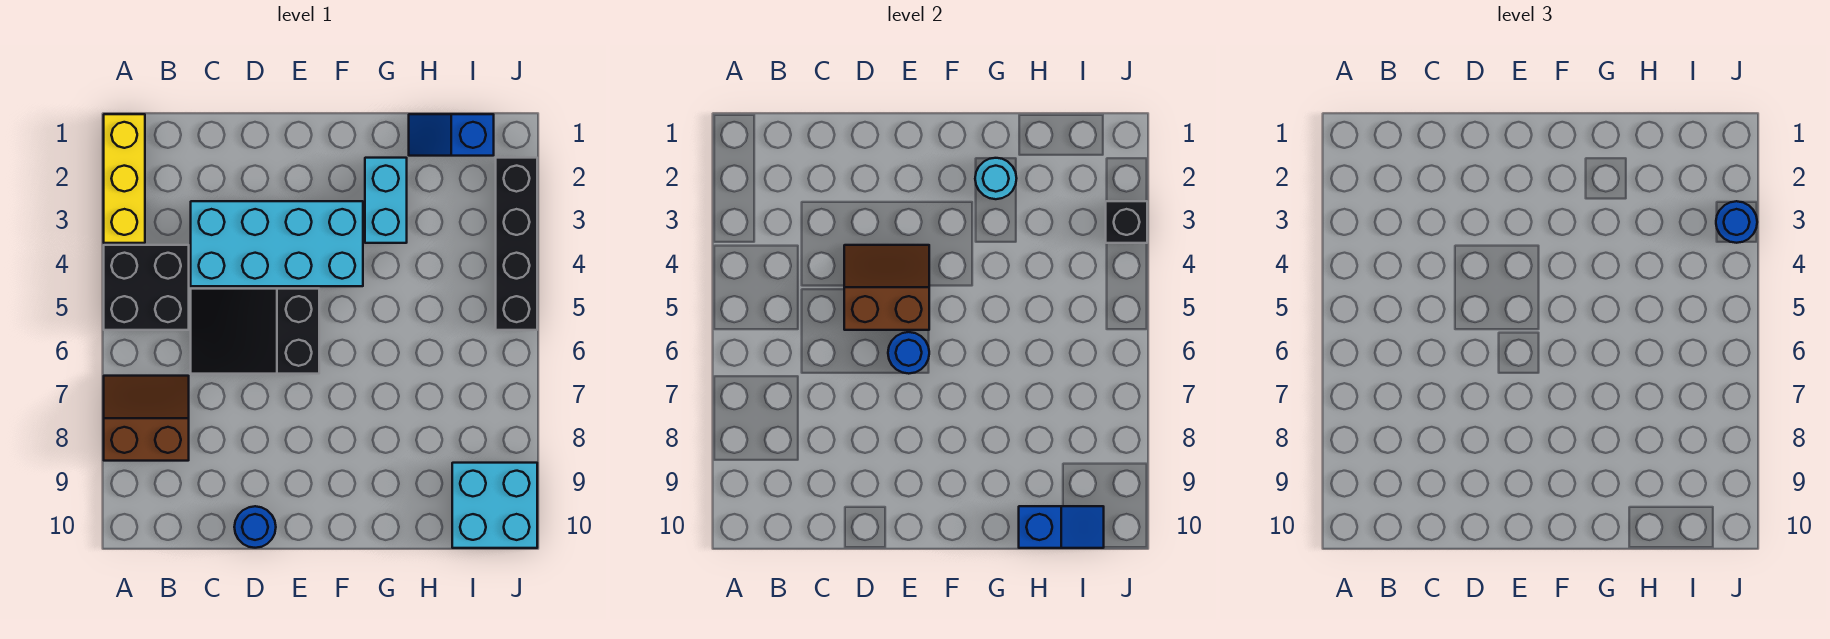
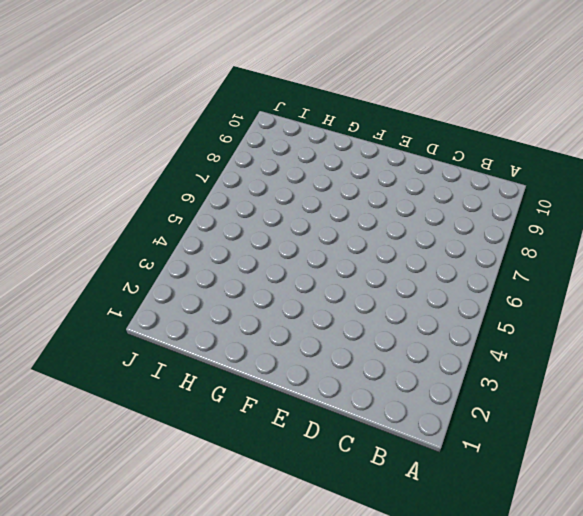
none -> yellow 1x3 brick [104,114,145,243]
none -> black 2x2 brick [104,245,189,330]
none -> brown 2x2 slope [104,376,189,461]

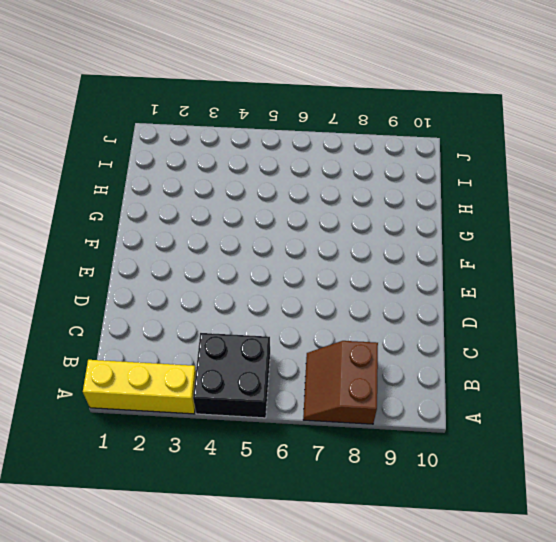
none -> cyan 2x4 brick [191,201,363,286]
none -> black 2x3 slope [191,289,319,374]
none -> blue 1x1 round brick [234,506,276,548]

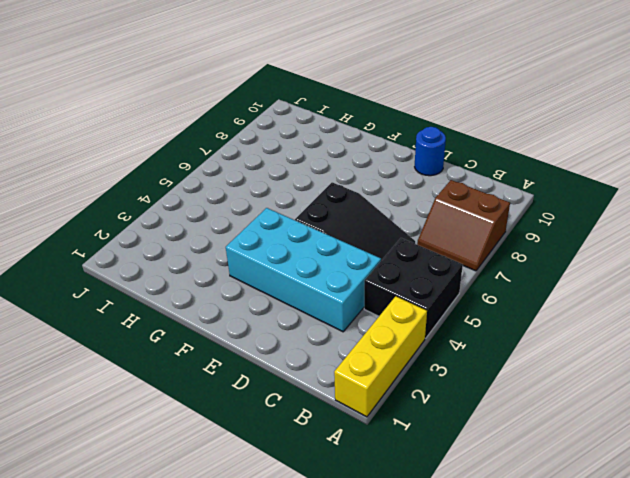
none -> cyan 1x2 brick [365,158,407,243]
none -> blue 1x2 slope [409,114,494,156]
none -> cyan 2x2 brick [452,463,537,548]

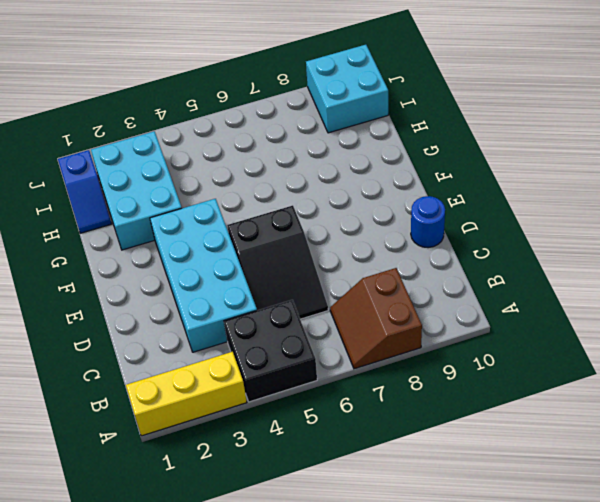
cyan 2x3 brick [91,131,182,250] -> cyan 1x2 brick [365,158,407,243]
none -> black 1x4 brick [496,158,537,330]
none -> brown 2x2 slope [844,245,929,330]
none -> blue 1x1 round brick [888,332,929,374]

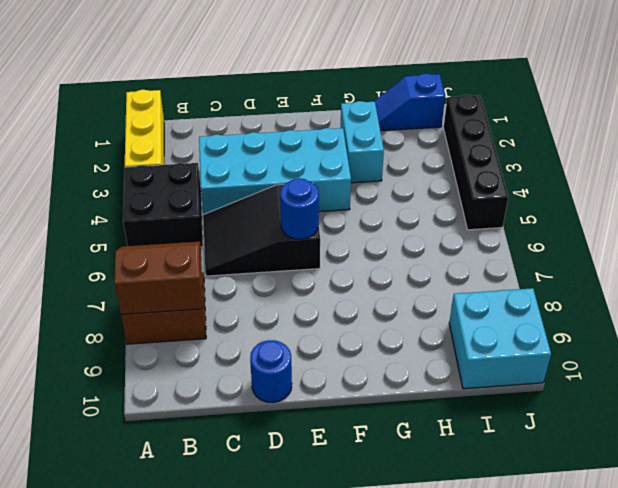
brown 2x2 slope [114,242,203,314] -> brown 2x2 slope moved to [844,245,929,330]
none -> cyan 1x1 round brick [975,158,1017,199]
none -> blue 1x2 slope [1019,506,1104,548]
none -> black 1x1 brick [1106,201,1147,243]

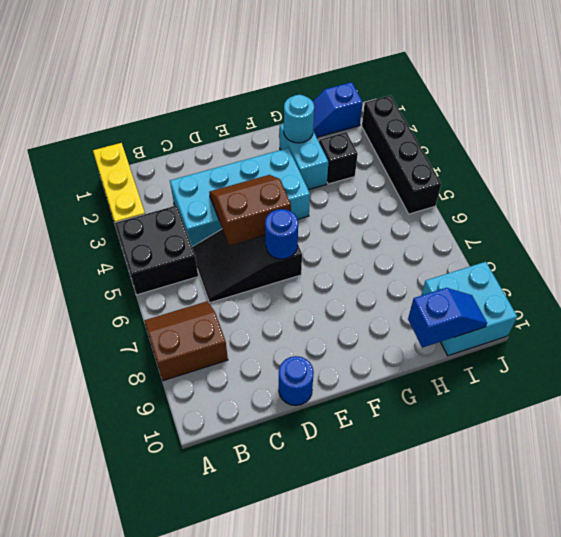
black 1x1 brick [319,132,358,184] -> black 1x1 brick moved to [1106,201,1147,243]
none -> blue 1x1 round brick [1716,201,1757,243]

